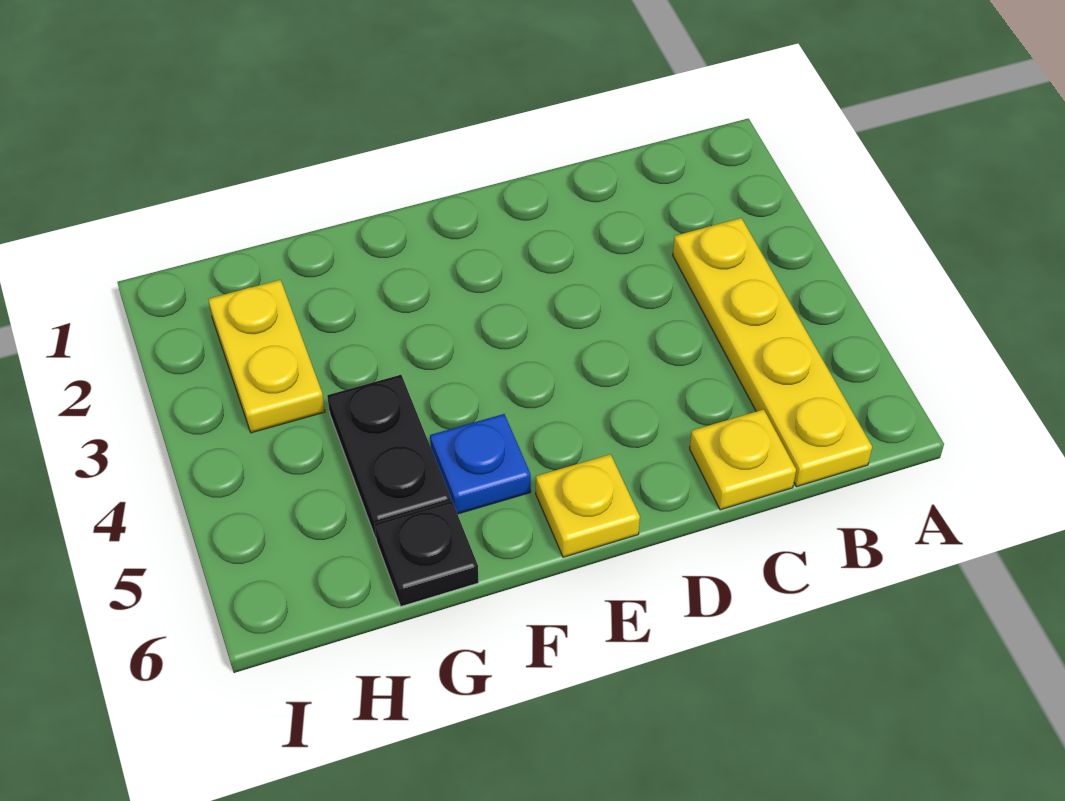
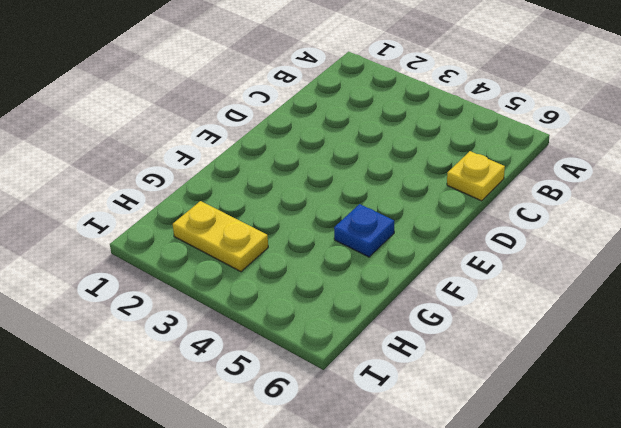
none -> yellow 1x4 plate [673,218,872,487]
none -> yellow 1x1 plate [536,454,640,557]

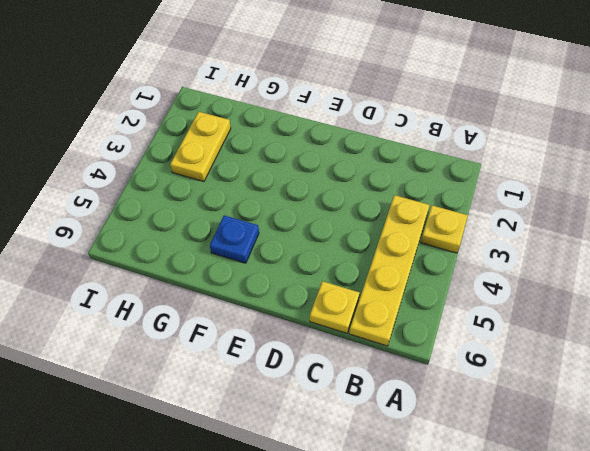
yellow 1x1 plate [421,206,468,253] -> yellow 1x1 plate moved to [536,454,640,557]
none -> black 1x2 plate [327,375,451,538]
none -> black 1x1 plate [375,501,479,606]

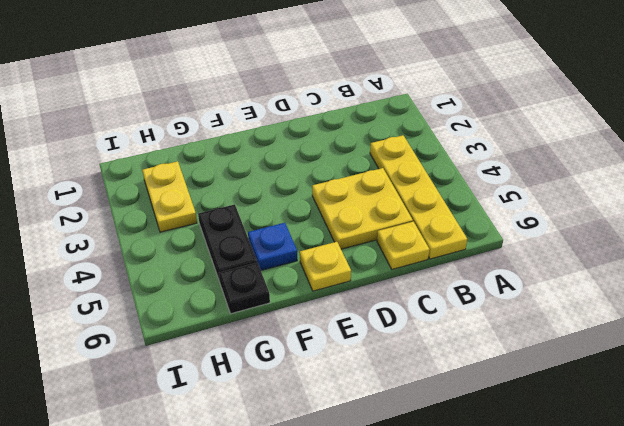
yellow 2x2 plate [312,168,413,249] -> none

